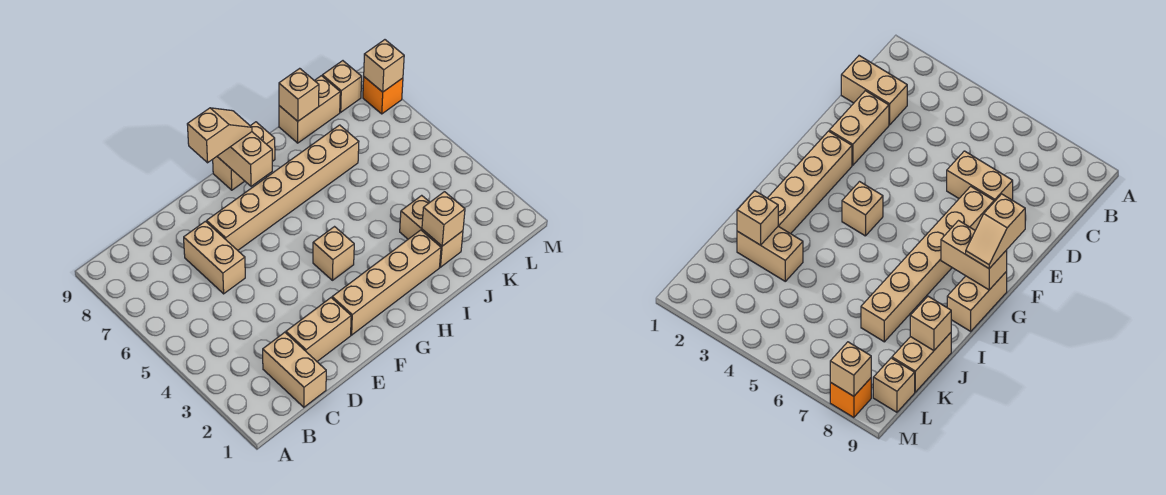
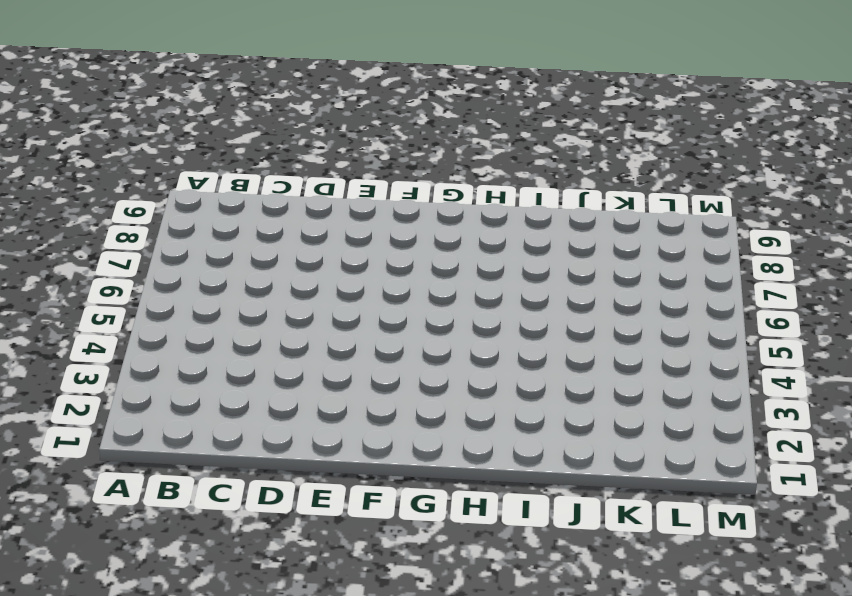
none -> tan 1x2 brick [263,332,326,407]
none -> tan 1x2 brick [286,298,351,361]
none -> tan 1x2 brick [184,221,245,294]

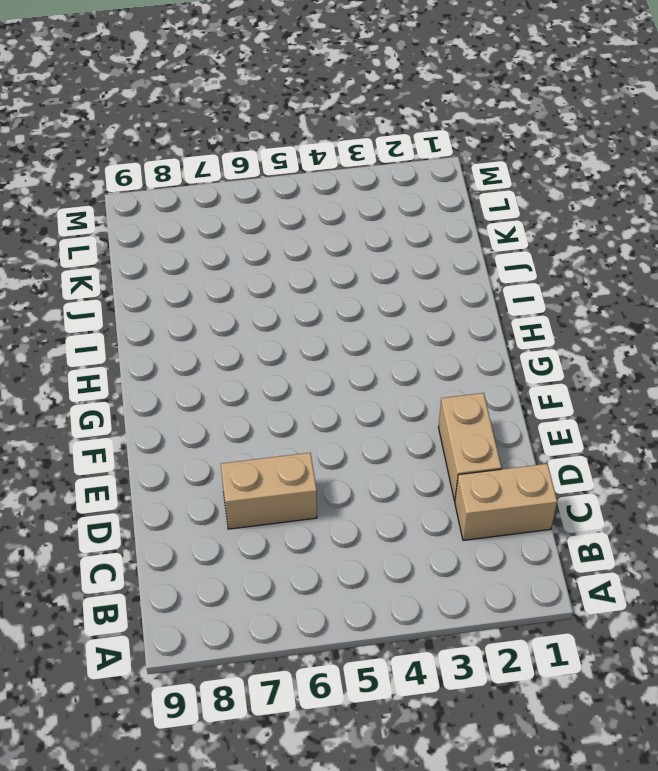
none -> tan 1x6 brick [207,125,359,250]
none -> tan 1x4 brick [332,230,441,335]
none -> tan 1x1 brick [313,227,354,280]

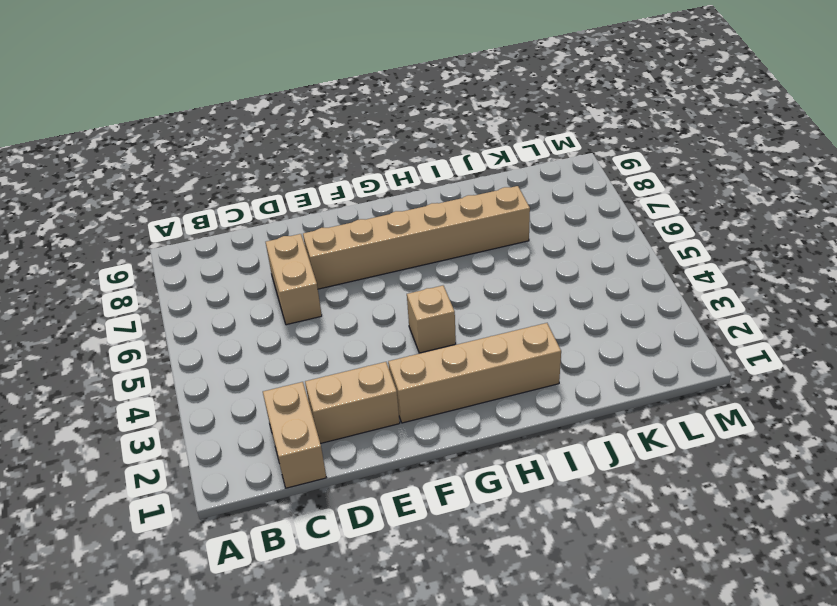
none -> tan 1x2 brick [213,122,275,190]
none -> tan 1x2 brick [400,195,463,267]
none -> tan 1x2 brick [279,76,340,143]

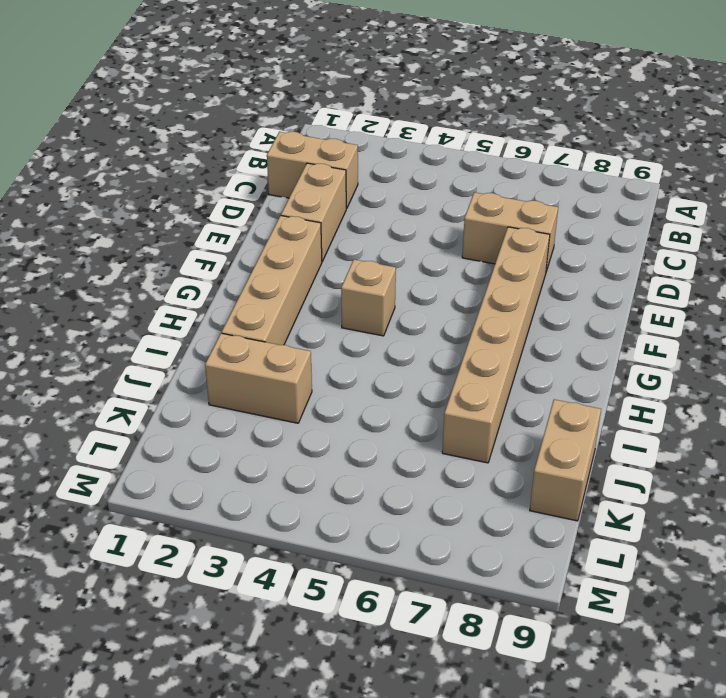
none -> tan 1x2 brick [213,122,275,190]
none -> tan 1x1 brick [322,61,362,112]
none -> orange 1x1 brick [363,77,403,114]

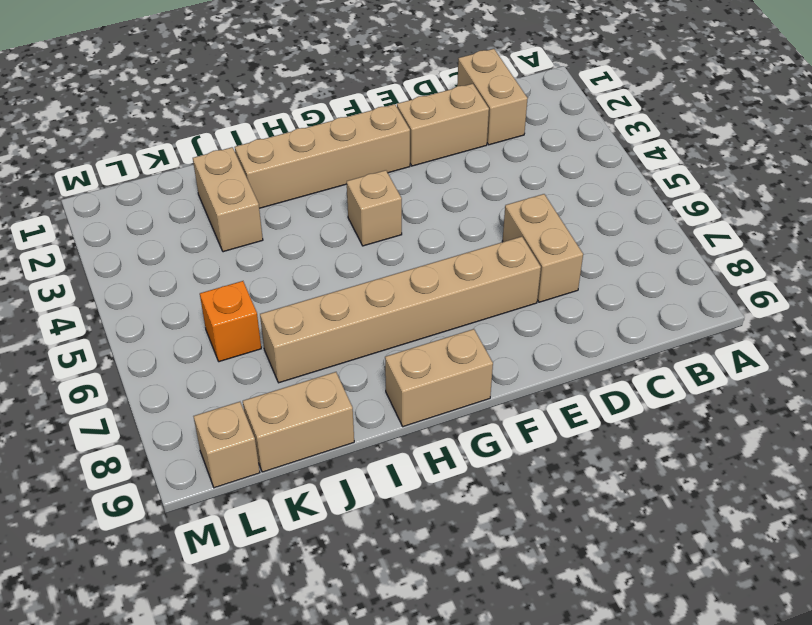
orange 1x1 brick [200,281,261,362] -> orange 1x1 brick moved to [363,77,403,114]
none -> tan 1x2 brick [217,132,272,186]
none -> tan 1x1 brick [422,192,465,246]
none -> tan 1x1 brick [279,68,319,121]

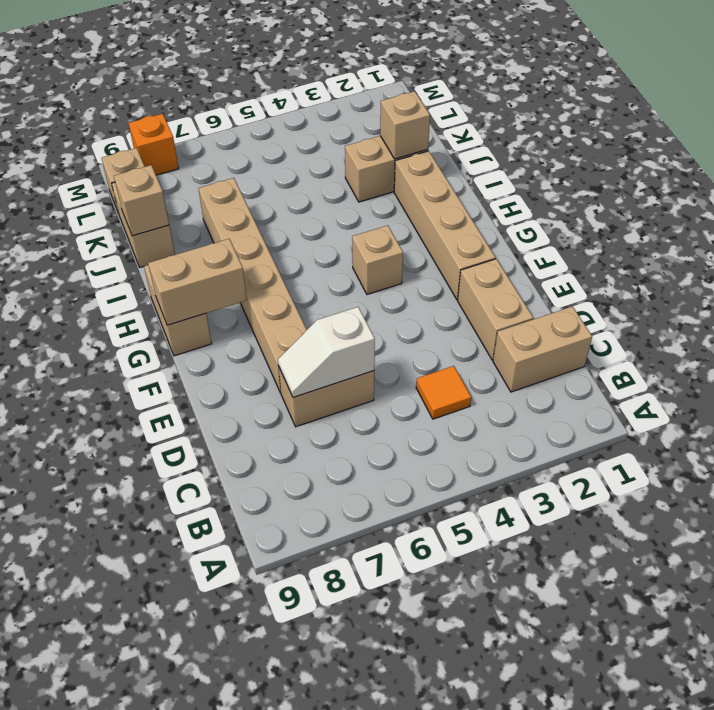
orange 1x1 tile [416,366,471,419] -> none
white 1x2 slope [278,307,375,397] -> none
none -> tan 1x1 brick [364,40,404,92]
none -> tan 1x2 slope [187,108,252,163]

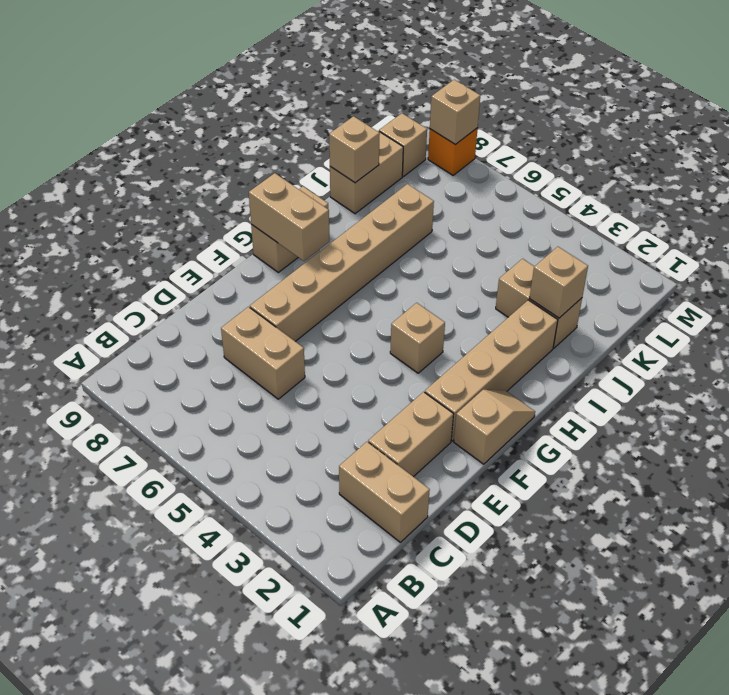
tan 1x2 slope [454,390,535,464] -> tan 1x2 slope moved to [187,108,252,163]

